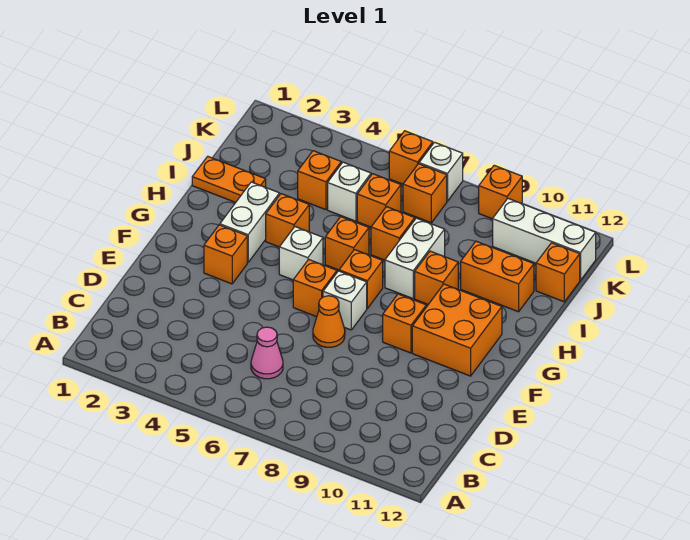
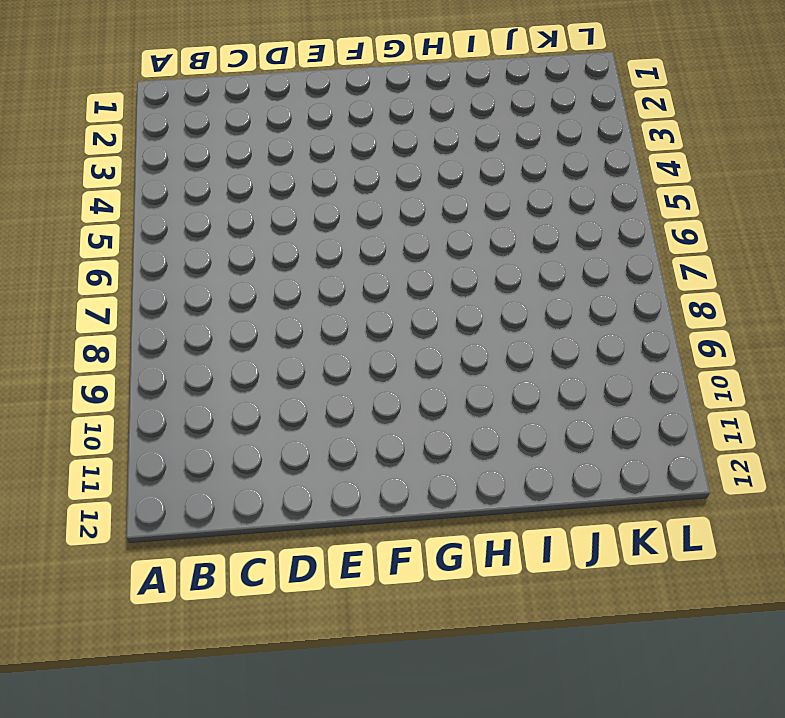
none -> pink 1x1 cone [251,327,283,379]
none -> orange 1x1 cone [313,296,345,347]
none -> orange 1x1 brick [204,225,247,284]

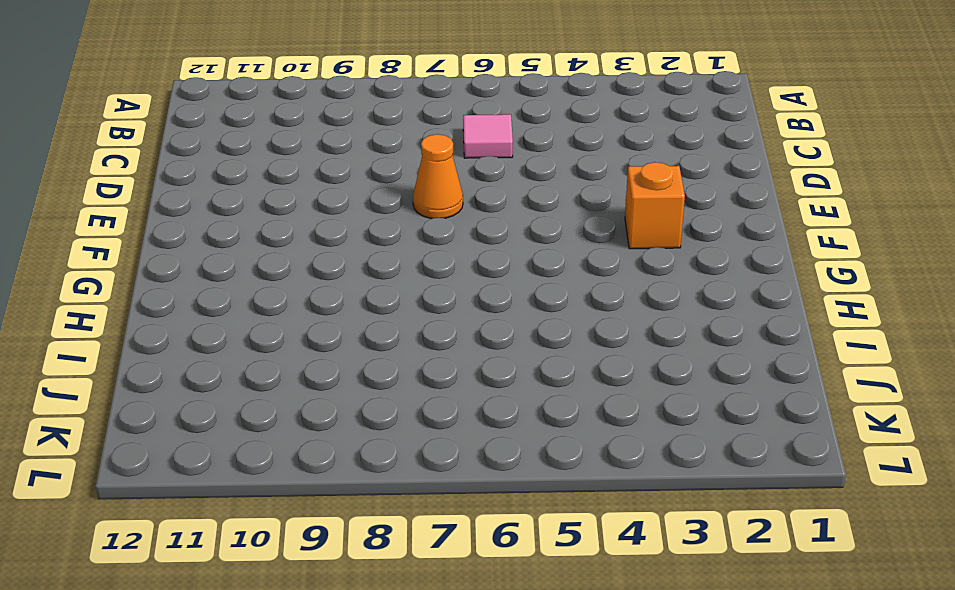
pink 1x1 tile [463,114,513,158] -> pink 1x1 cone [251,327,283,379]
none -> orange 1x1 brick [293,260,337,317]
none -> white 1x1 brick [323,271,367,330]
none -> orange 1x1 brick [383,294,426,353]

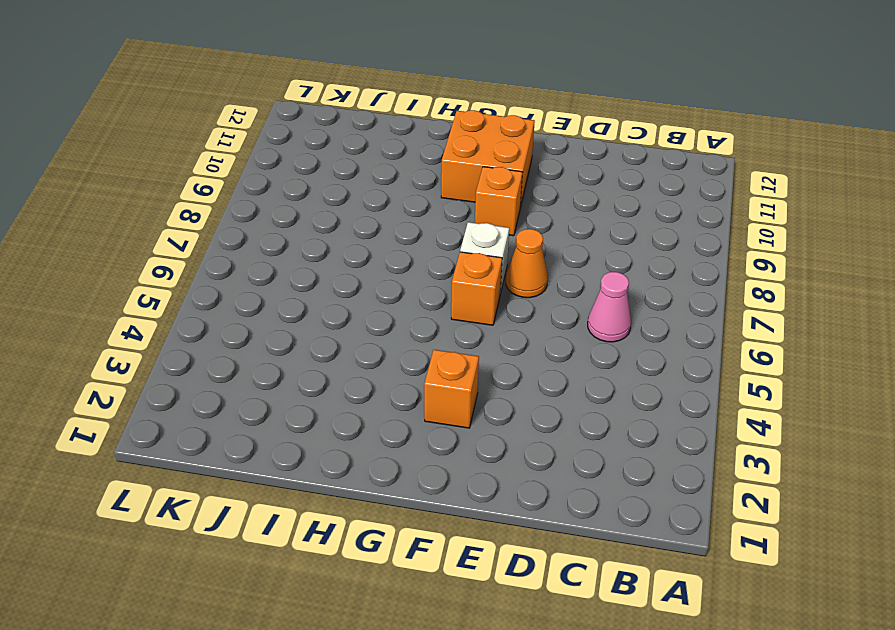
none -> white 1x2 brick [220,182,280,262]
none -> white 1x1 brick [279,227,323,280]
none -> orange 1x1 brick [339,250,383,308]

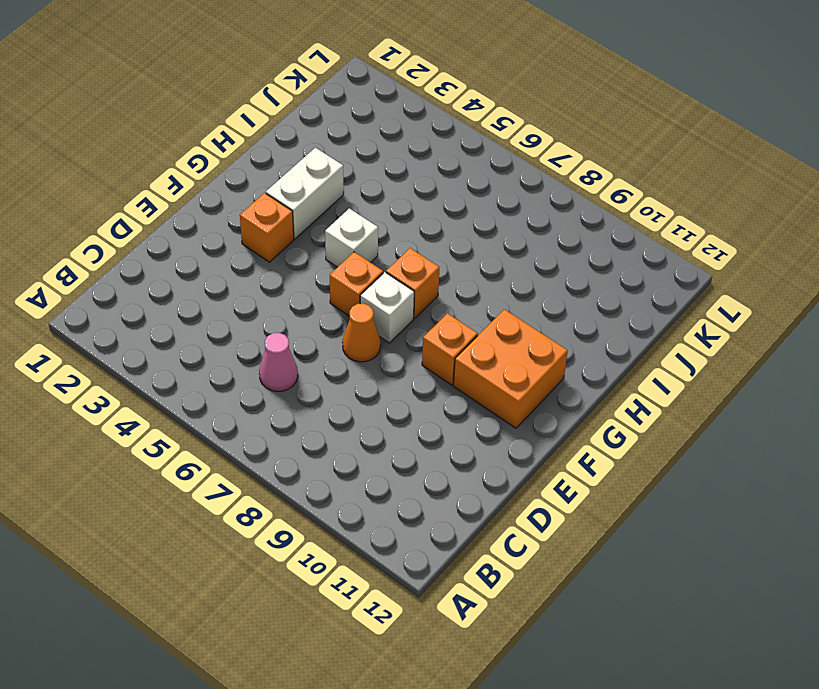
none -> orange 1x1 brick [266,194,309,247]
none -> orange 1x1 brick [325,217,369,270]
none -> white 1x2 brick [385,218,445,299]

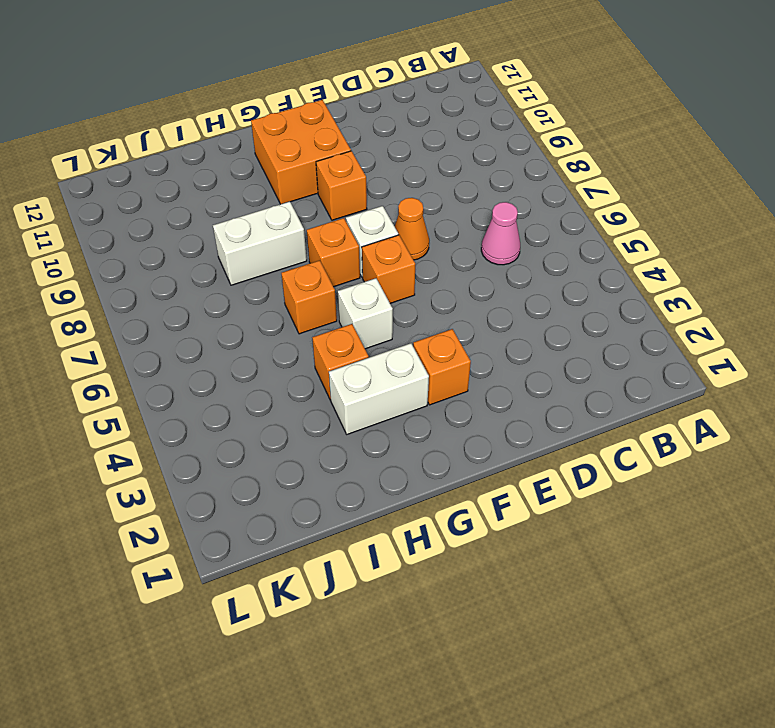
none -> orange 1x1 brick [415,251,458,304]
none -> orange 1x2 plate [192,156,266,202]
none -> orange 1x1 brick [371,207,415,260]

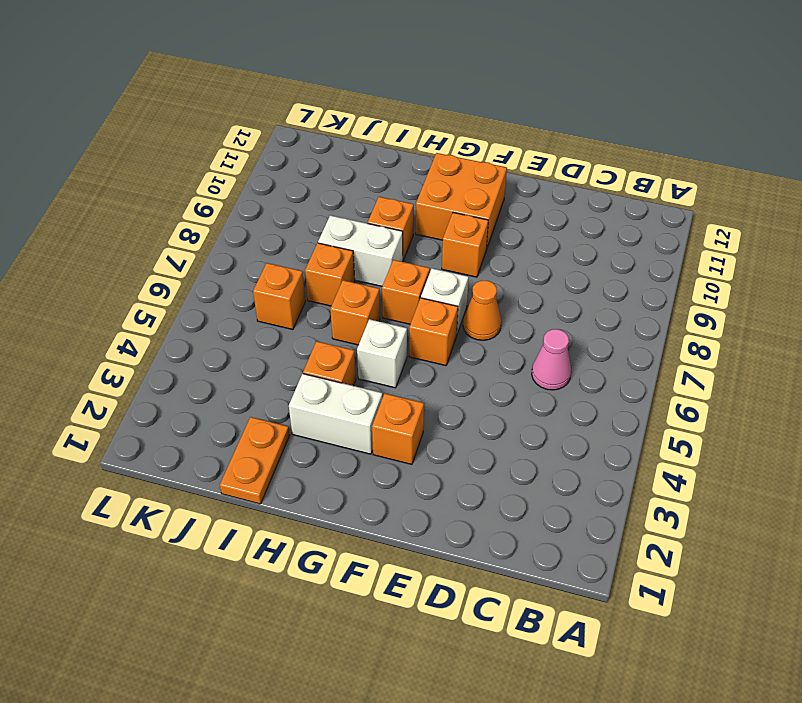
none -> orange 1x2 brick [461,241,534,312]
none -> orange 1x1 brick [298,151,341,210]
none -> white 1x1 brick [328,162,371,221]

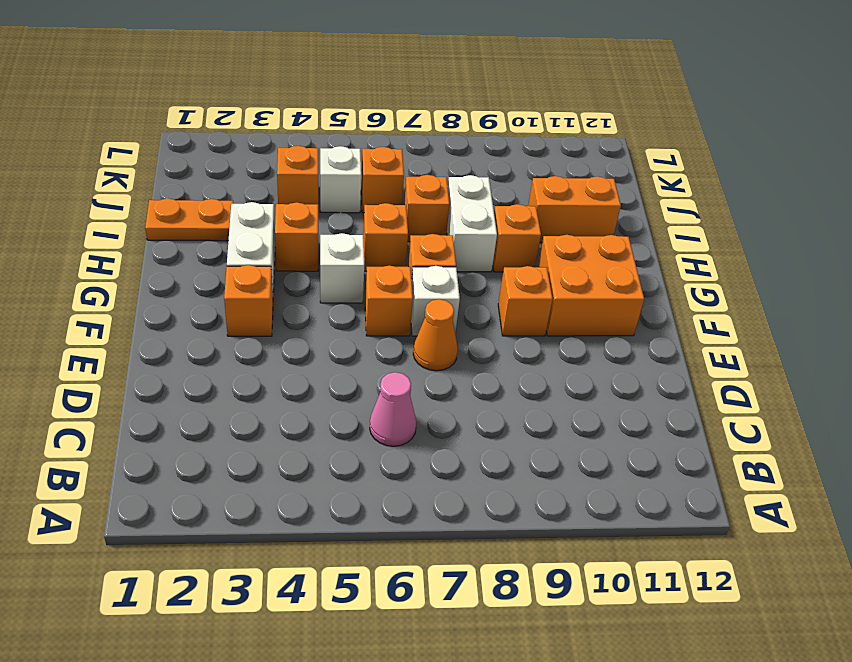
none -> orange 1x1 brick [536,243,580,302]
none -> orange 1x1 brick [403,164,447,223]
none -> white 1x3 brick [493,199,596,280]

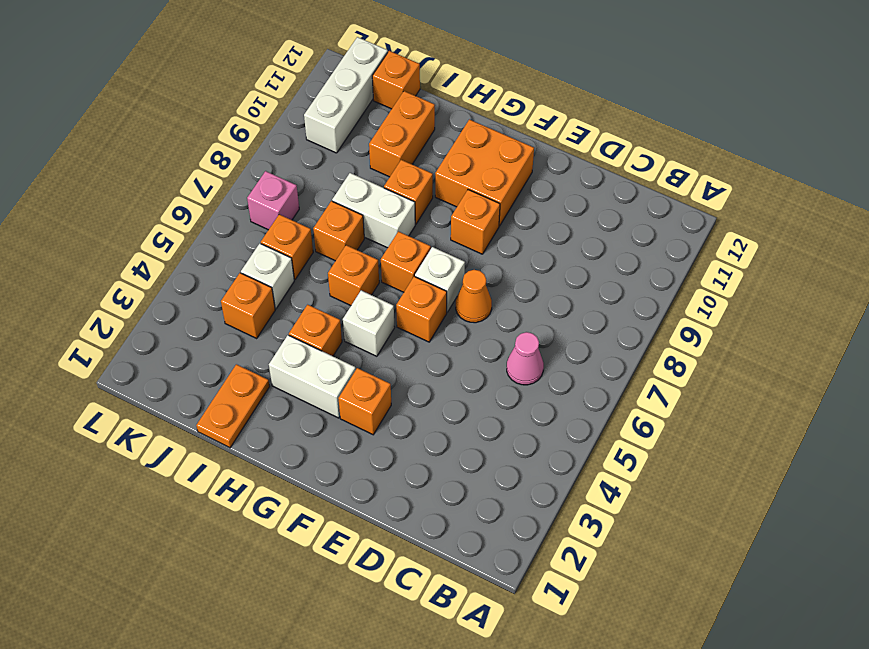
pink 1x1 brick [247,171,299,230] -> orange 1x1 brick [403,164,447,223]
none -> orange 1x1 brick [389,131,433,184]
none -> white 1x1 brick [419,142,463,201]
none -> orange 1x1 brick [479,165,522,219]

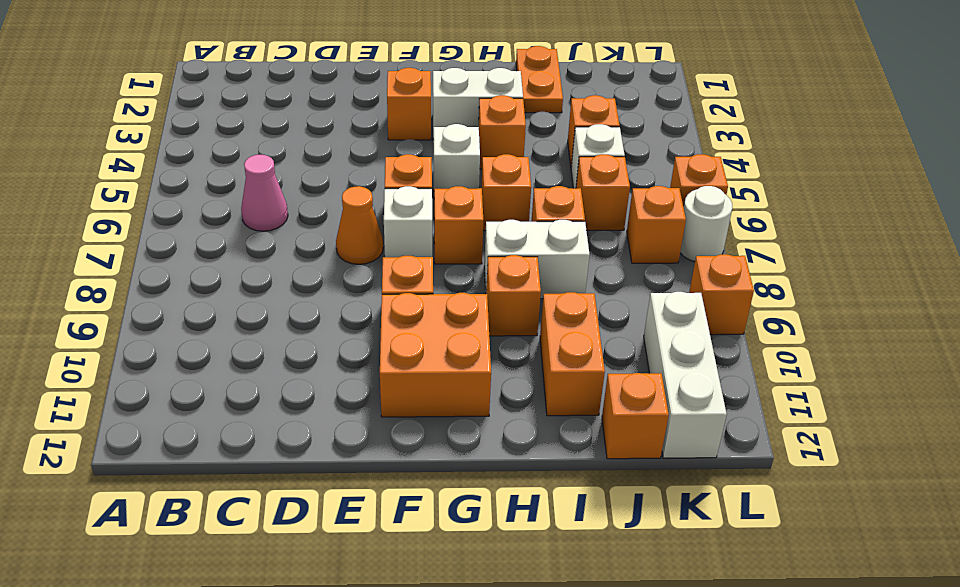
white 1x1 round brick [680,186,732,262] -> white 1x1 brick [419,142,463,201]

